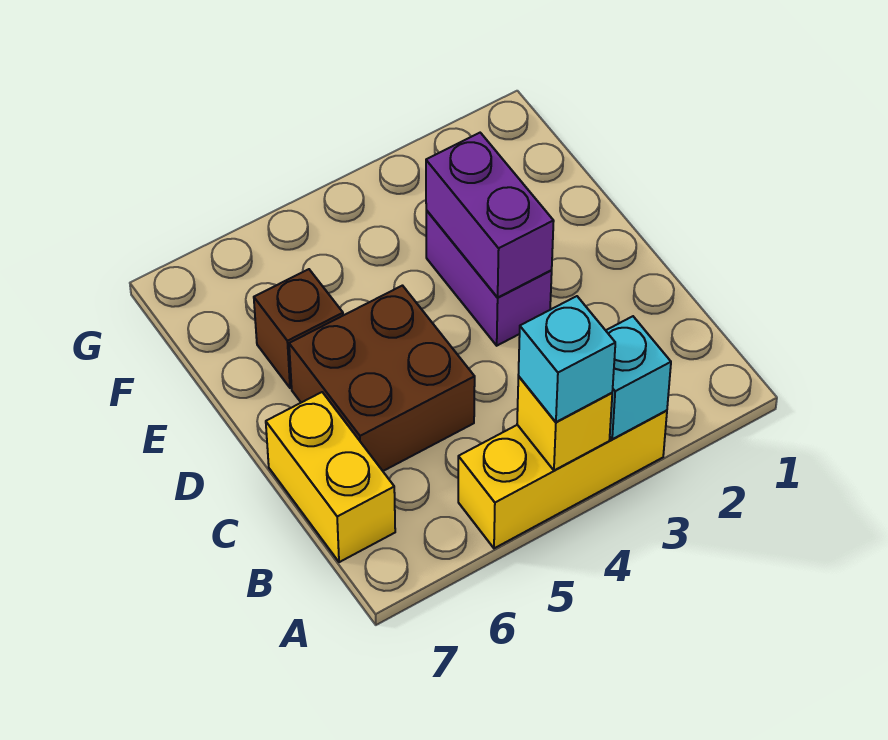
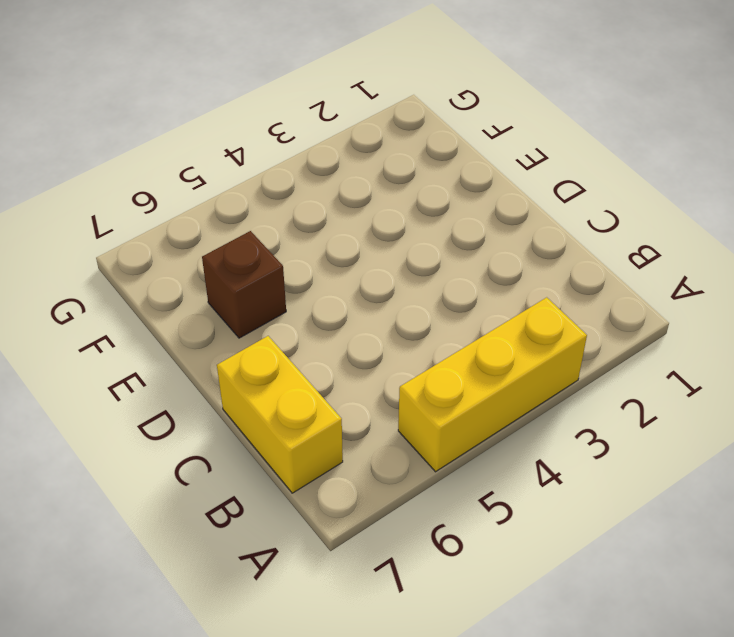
none -> brown 2x2 brick [289,286,475,471]
none -> purple 1x2 brick [426,210,552,346]

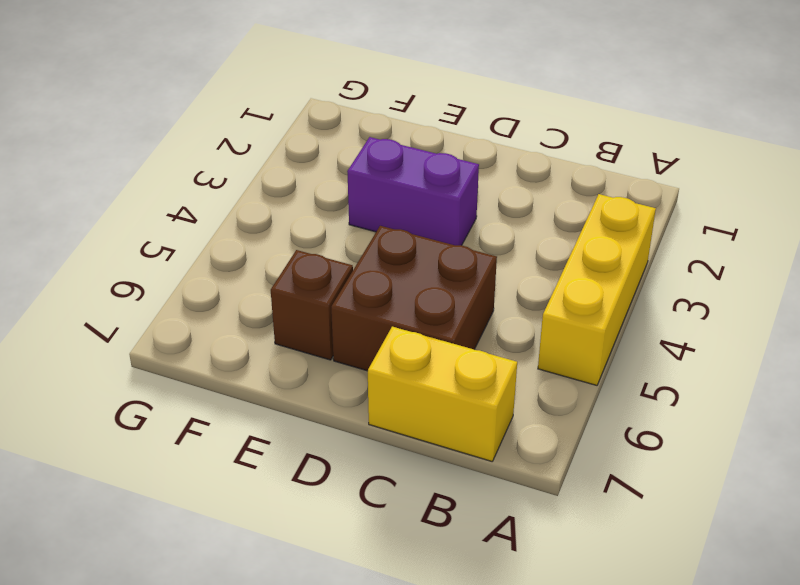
none -> cyan 1x1 brick [606,316,671,439]
none -> yellow 1x1 brick [517,376,612,470]

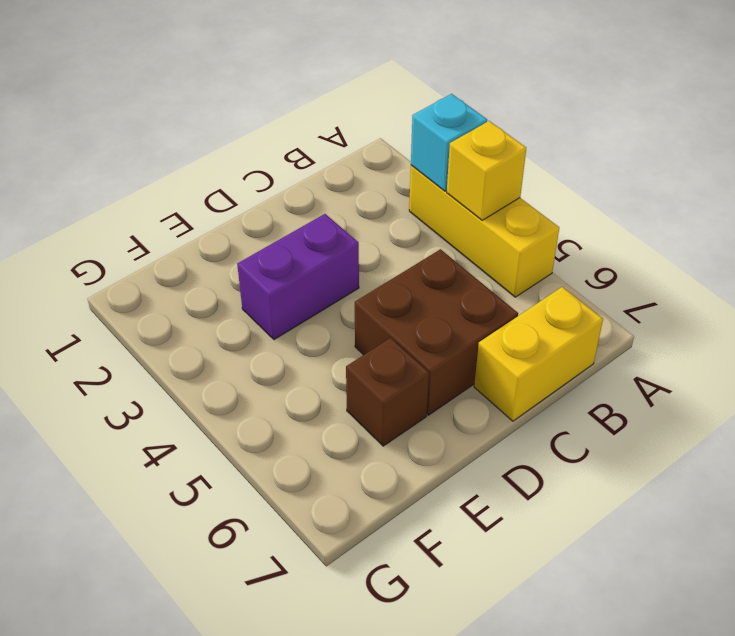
none -> purple 1x2 brick [426,133,554,298]
none -> cyan 1x1 brick [518,296,615,422]

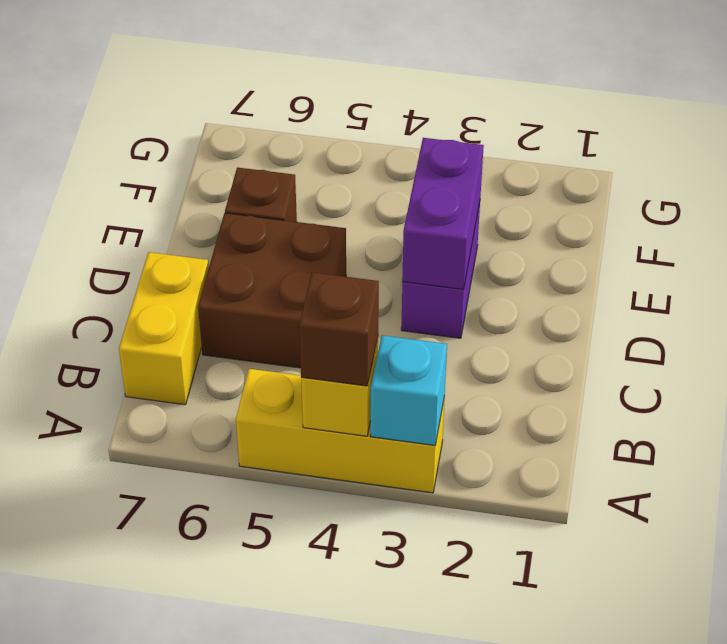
brown 1x1 brick [299,272,379,386] -> cyan 1x1 brick [518,296,615,422]

